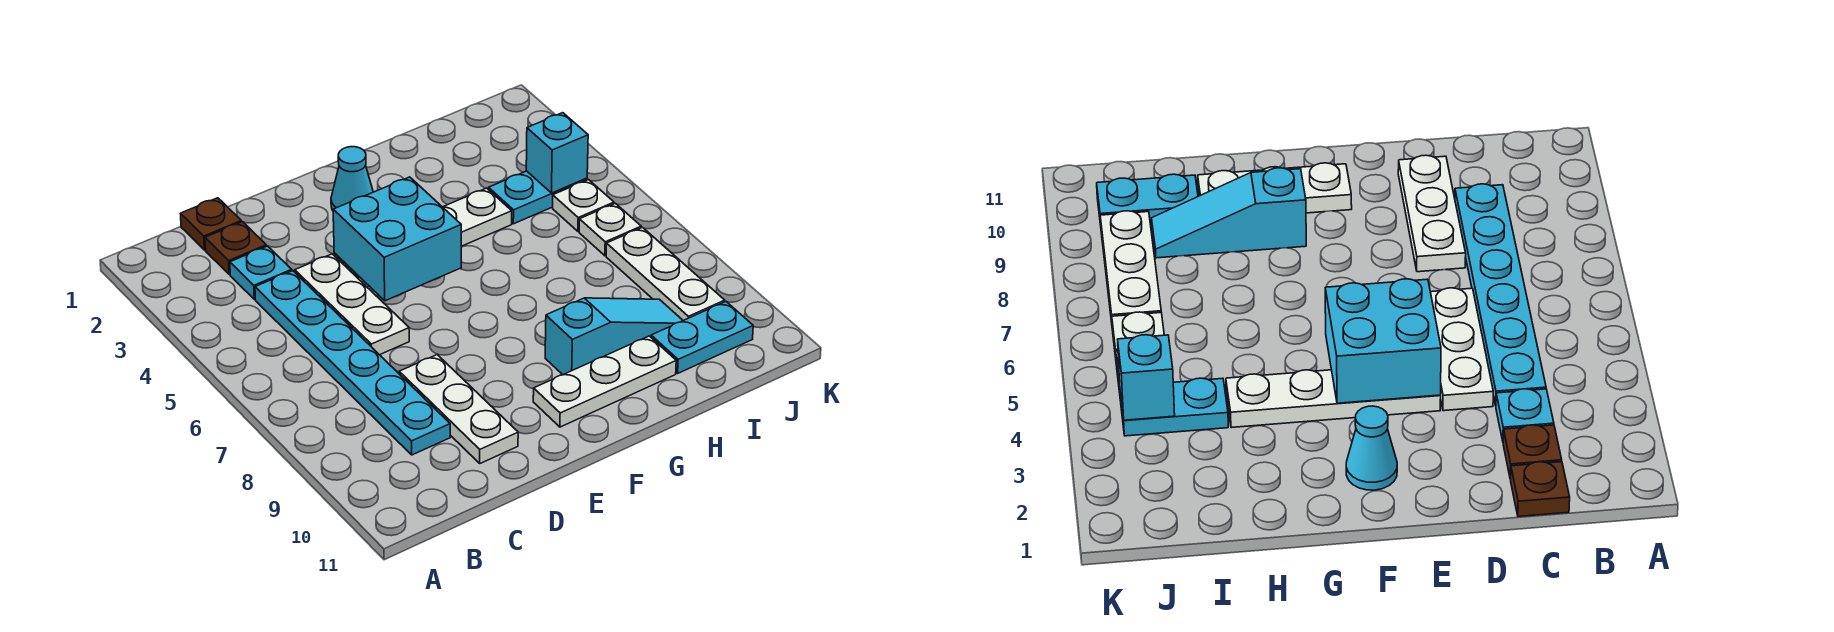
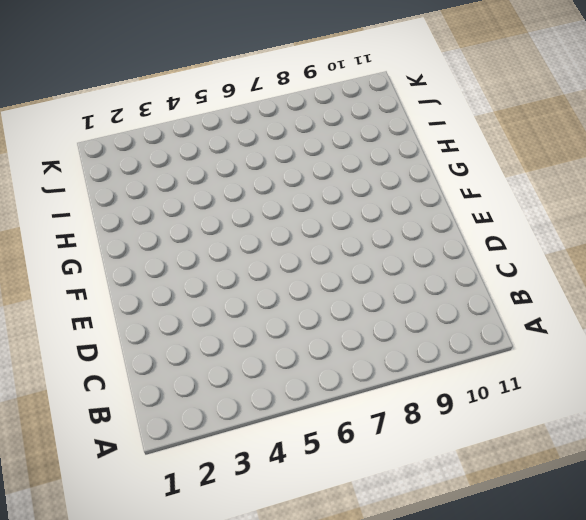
none -> brown 1x1 plate [181,198,241,250]
none -> brown 1x1 plate [205,222,266,274]
none -> cyan 1x1 plate [230,246,292,299]

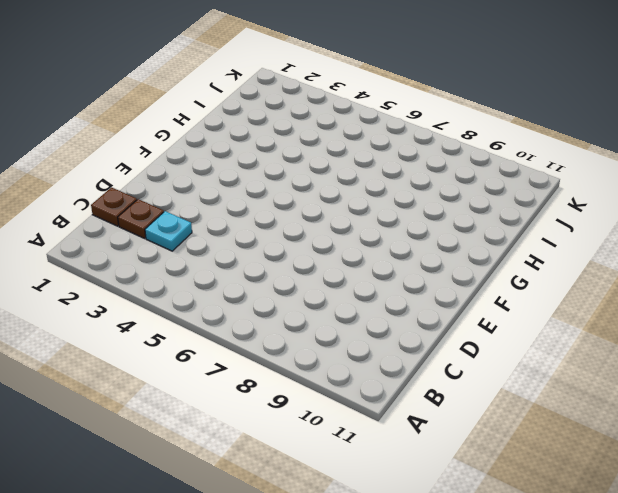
none -> cyan 1x6 plate [255,271,450,455]
none -> white 1x3 plate [295,254,409,355]
none -> white 1x3 plate [399,355,518,463]

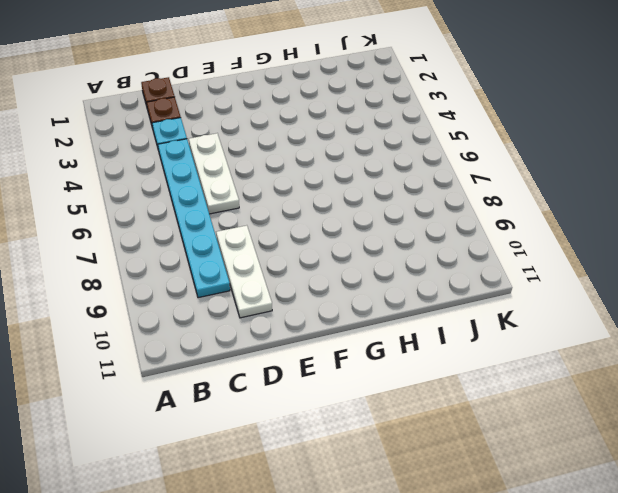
none -> white 1x4 plate [334,188,512,287]
none -> cyan 1x1 cone [331,147,373,210]
none -> white 1x3 plate [533,336,676,427]

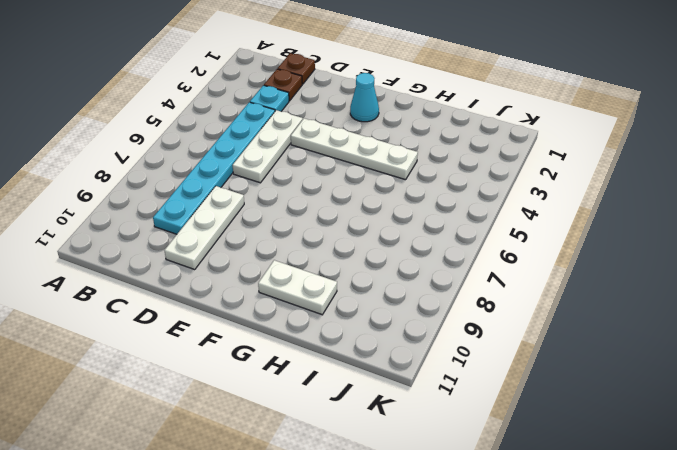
white 1x2 plate [258,260,337,315] -> white 1x3 plate [533,336,676,427]
none -> cyan 1x3 slope [545,298,683,375]
none -> cyan 1x2 plate [488,171,587,224]
none -> cyan 1x2 plate [651,302,753,373]

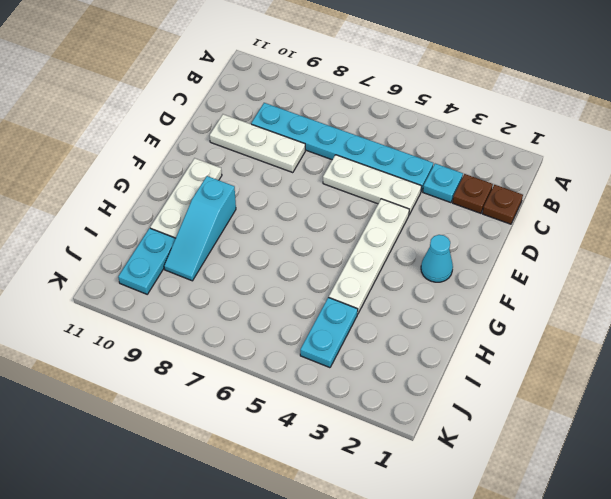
none -> white 1x1 plate [553,180,614,231]
none -> white 1x1 plate [579,203,641,256]
none -> white 1x3 plate [606,227,725,321]

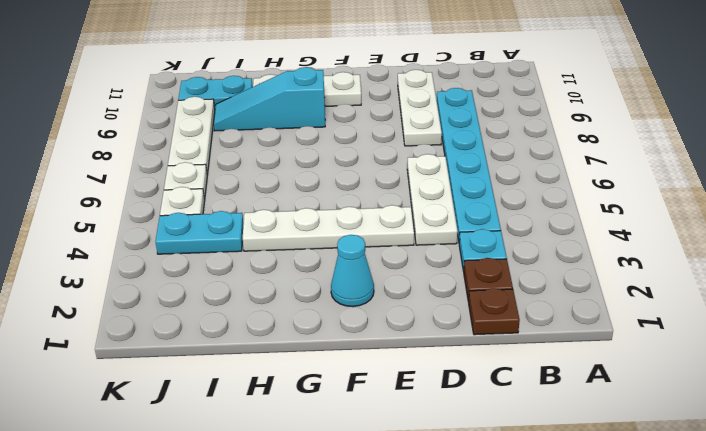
none -> cyan 2x2 brick [333,177,461,301]
none -> cyan 1x1 brick [526,113,588,193]

